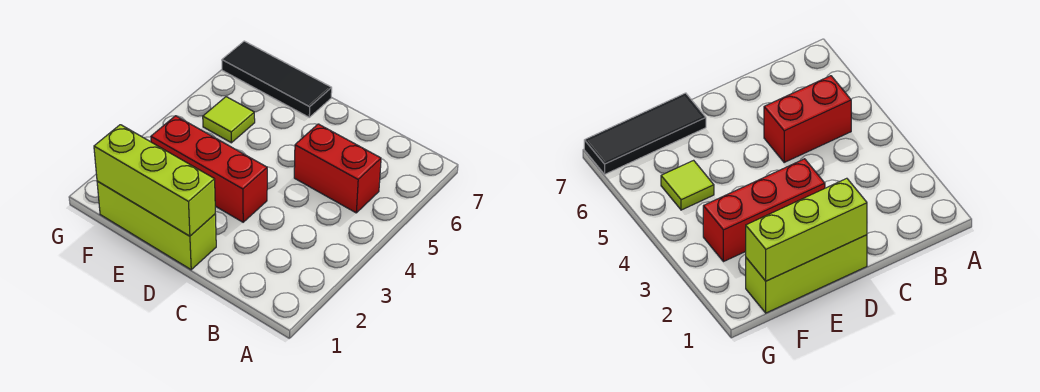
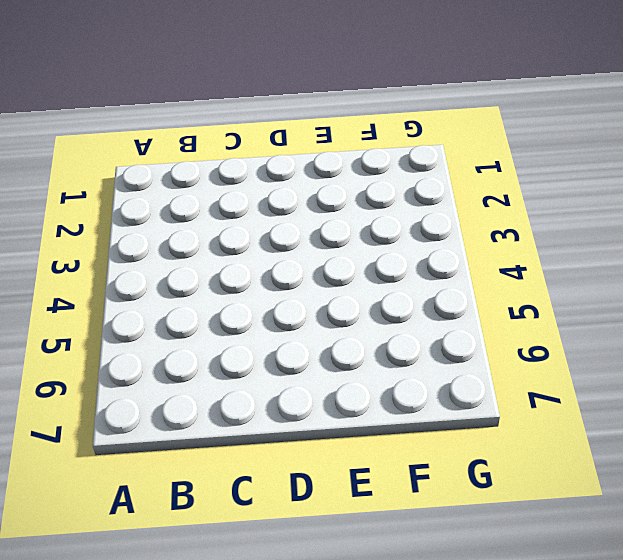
none -> red 1x2 brick [294,124,381,213]
none -> lime 1x3 brick [97,181,216,270]

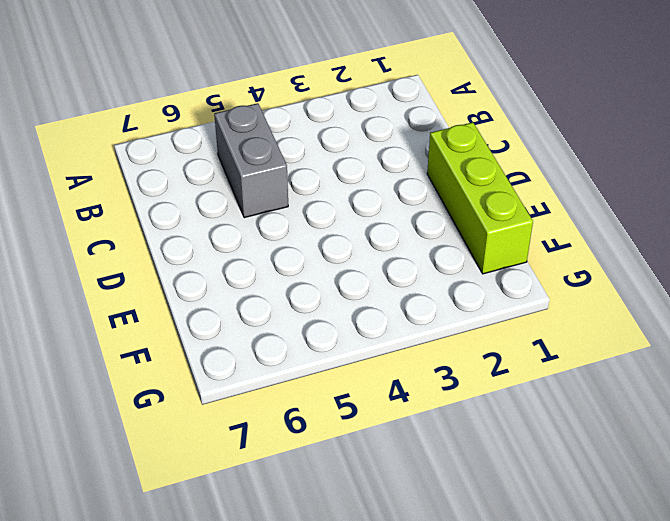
grey 1x2 brick [214,103,288,218] -> red 1x2 brick [294,124,381,213]
none -> red 1x3 brick [151,116,267,222]
none -> black 1x3 tile [222,41,332,117]

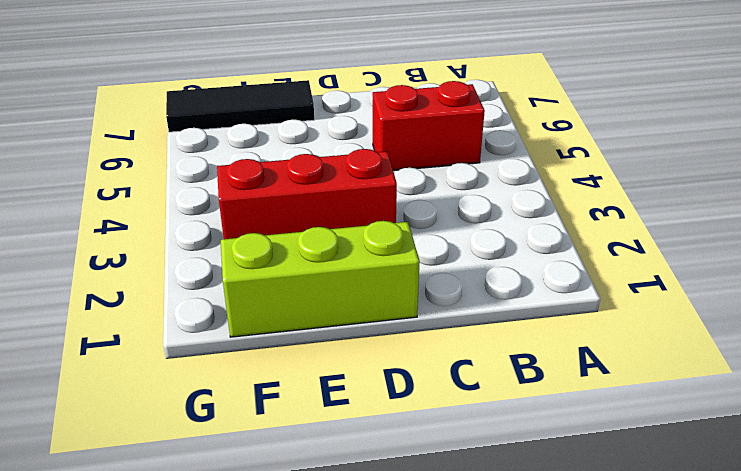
none -> lime 1x1 tile [203,97,255,143]
none -> lime 1x3 brick [94,125,215,236]

